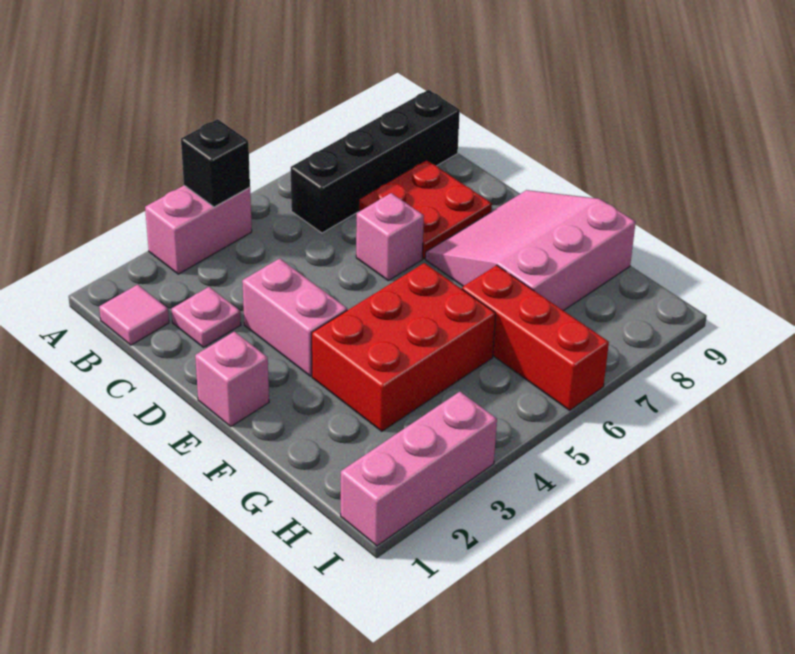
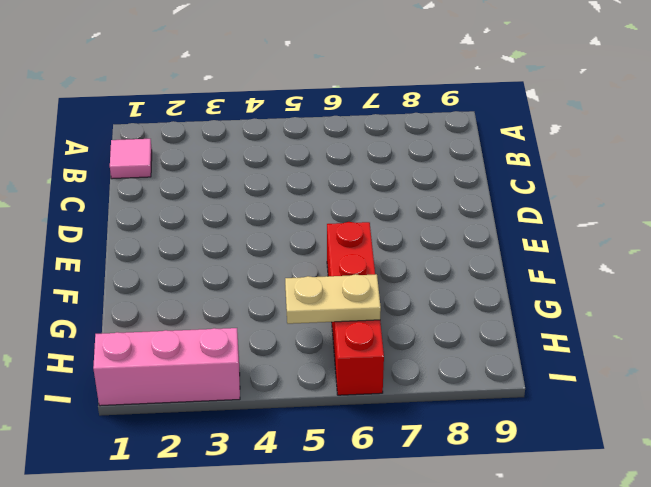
red 1x4 brick [327,222,384,395] -> red 1x3 brick [462,265,609,410]
tan 1x2 plate [285,274,381,324] -> none
none -> pink 1x2 brick [145,186,252,274]
none -> black 1x4 brick [291,90,460,233]
none -> pink 1x1 plate [172,287,241,347]

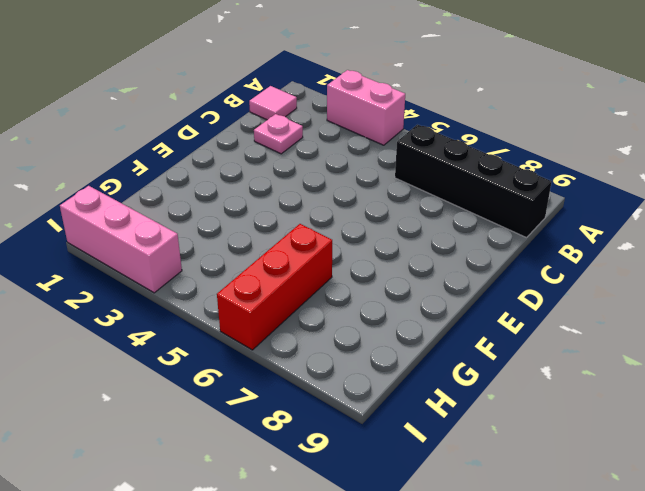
none -> red 2x2 plate [359,160,492,259]
none -> pink 1x2 brick [242,259,347,376]
none -> pink 1x1 brick [356,193,424,281]

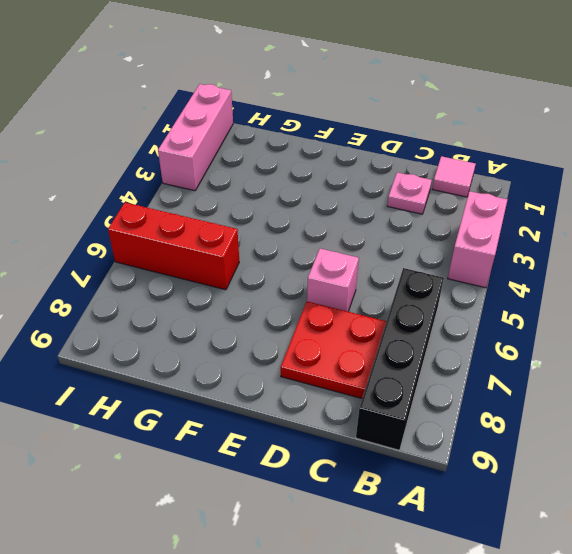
none -> pink 1x2 brick [242,259,347,376]
none -> pink 1x1 brick [195,332,269,426]
none -> pink 3x3 slope [426,190,636,311]

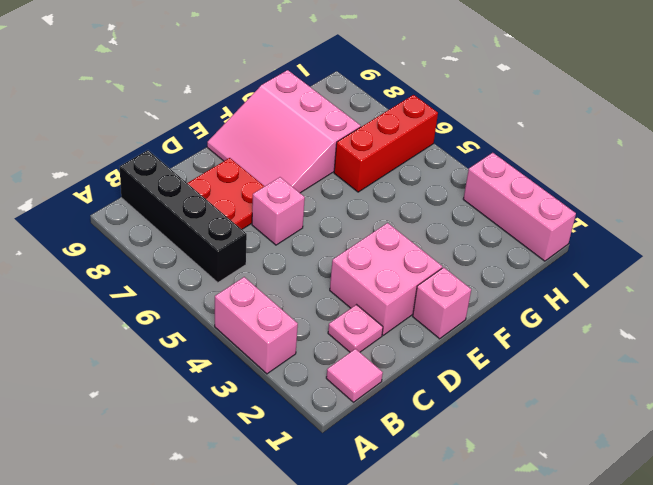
pink 2x2 brick [330,223,442,335] -> pink 1x2 brick [242,259,347,376]
none -> red 2x3 brick [312,263,496,431]
none -> black 1x1 brick [181,119,250,207]

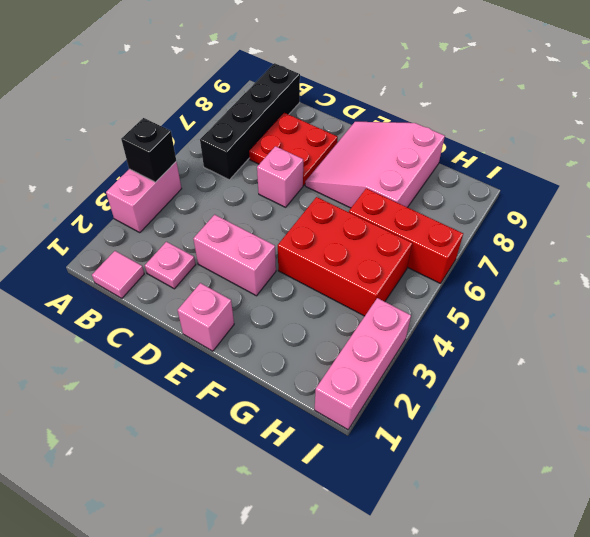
red 2x3 brick [278,197,412,316] -> red 2x3 brick turned to [312,263,496,431]

